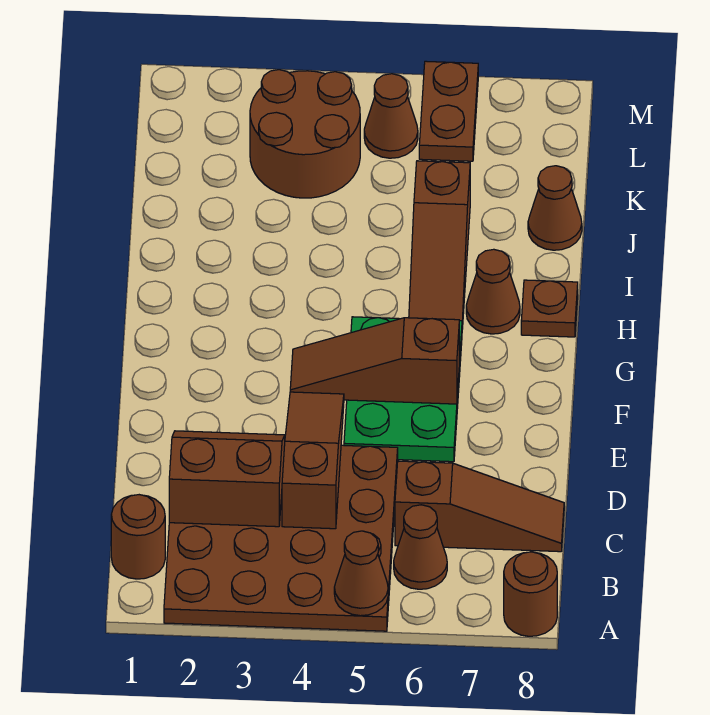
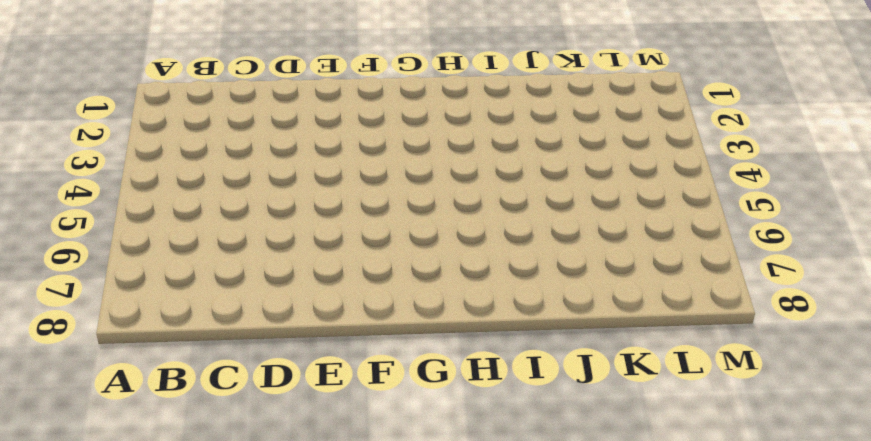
none -> brown 4x4 plate [164,445,398,631]
none -> brown 1x1 round brick [504,552,557,636]
none -> brown 1x1 round brick [111,495,165,579]

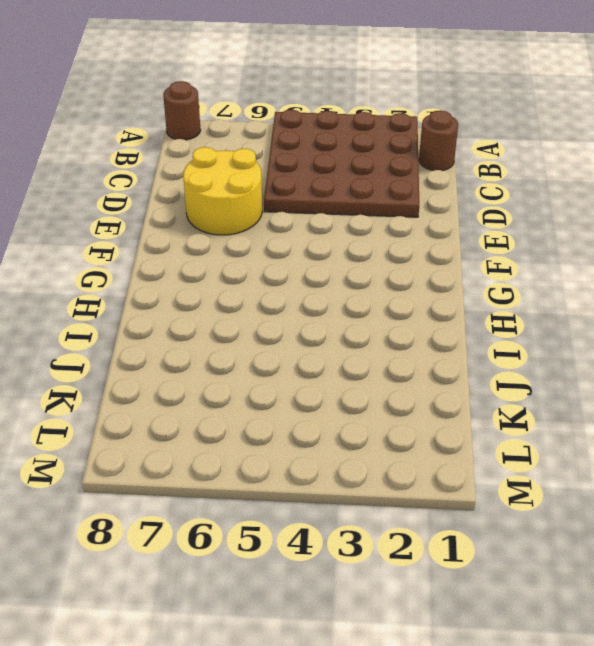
yellow 2x2 round brick [183,147,262,235] -> green 2x3 plate [344,317,462,462]
none -> brown 1x1 cone [394,505,447,589]
none -> brown 1x3 slope [395,461,564,552]
none -> brown 1x3 slope [409,161,470,329]

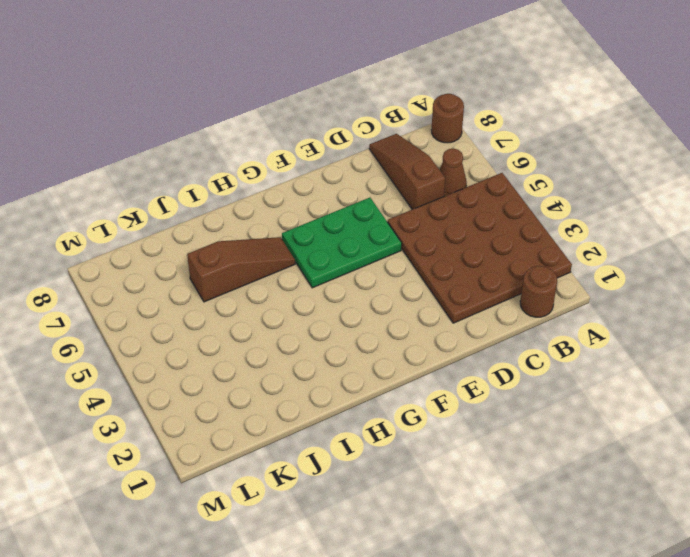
none -> brown 1x1 cone [466,249,520,334]
none -> brown 1x1 plate [521,280,578,337]
none -> brown 1x1 cone [528,166,582,250]

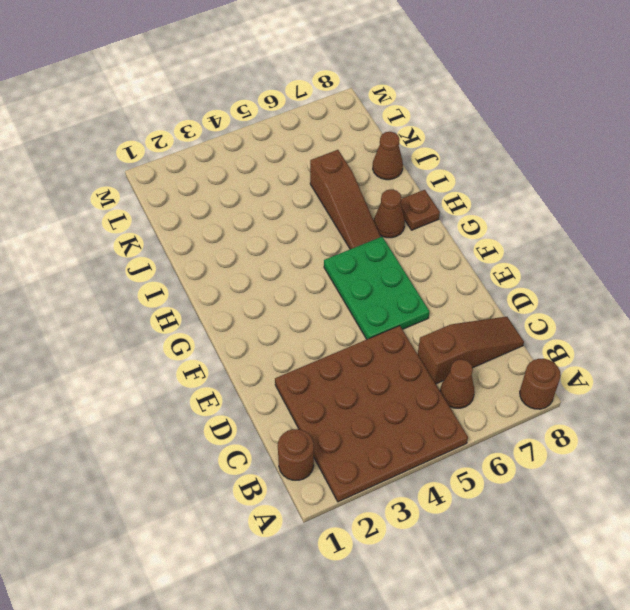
none -> brown 2x2 round brick [250,70,360,198]
none -> brown 1x1 cone [364,74,418,158]
none -> brown 1x2 plate [419,61,478,161]

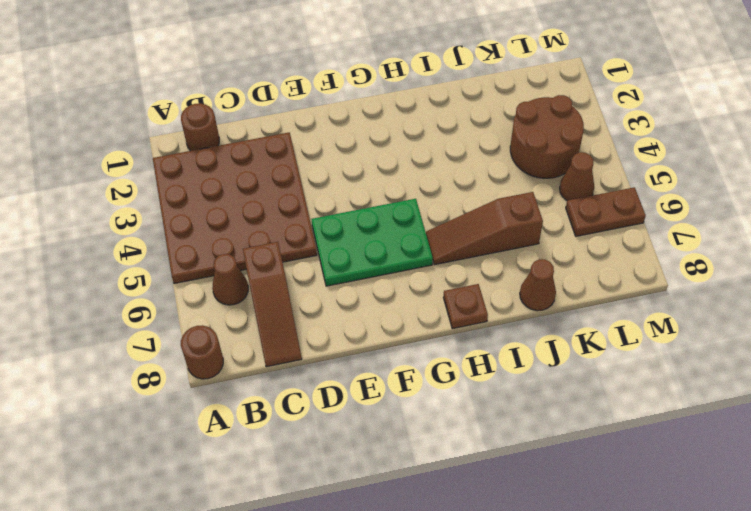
none -> brown 1x1 cone [466,249,520,334]
none -> brown 1x1 cone [334,531,388,616]
none -> brown 2x2 slope [169,431,285,527]

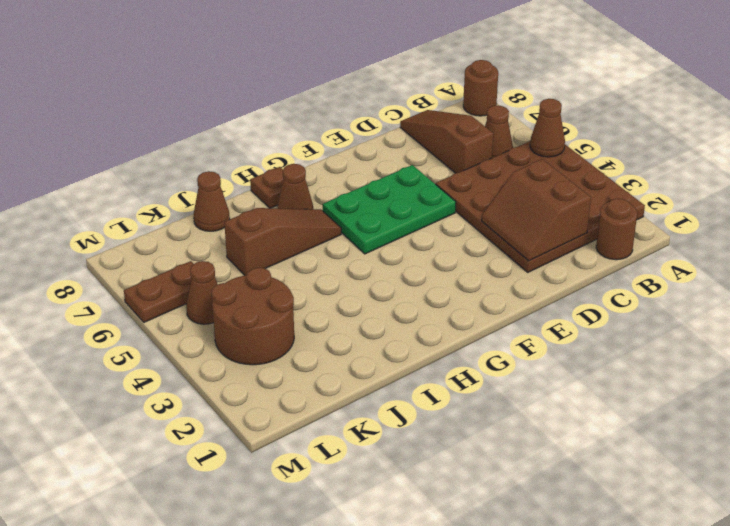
none -> brown 1x3 slope [282,392,344,529]
none -> brown 1x3 slope [290,318,459,404]

